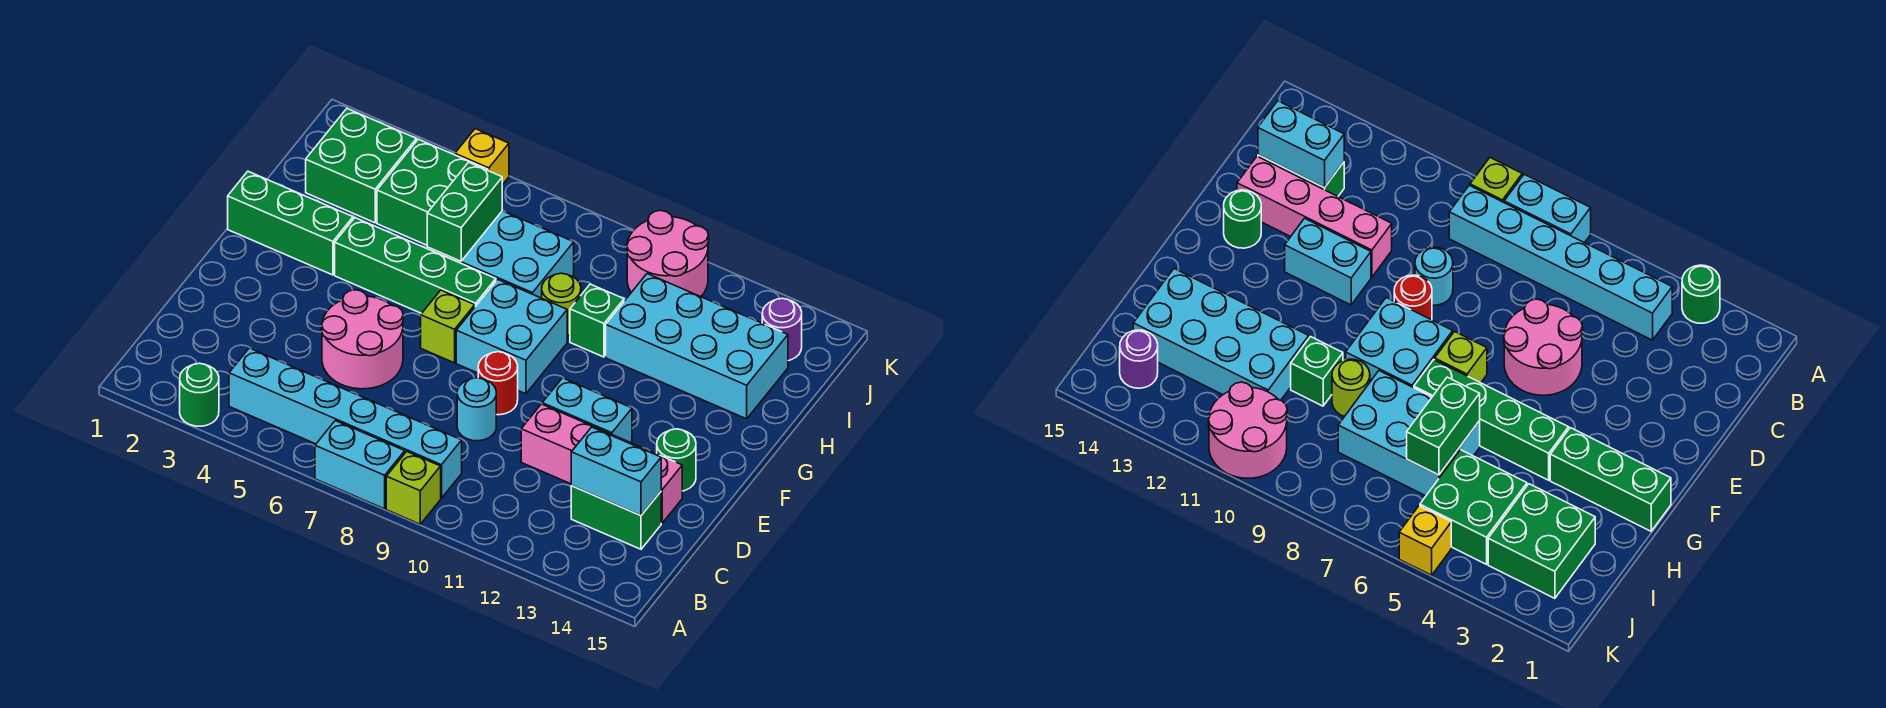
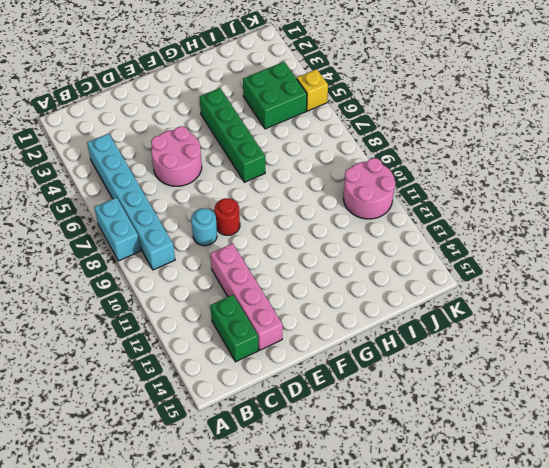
none -> green 1x1 round brick [180,363,219,426]
none -> lime 1x1 brick [386,451,441,524]
none -> cyan 1x2 brick [542,378,632,443]

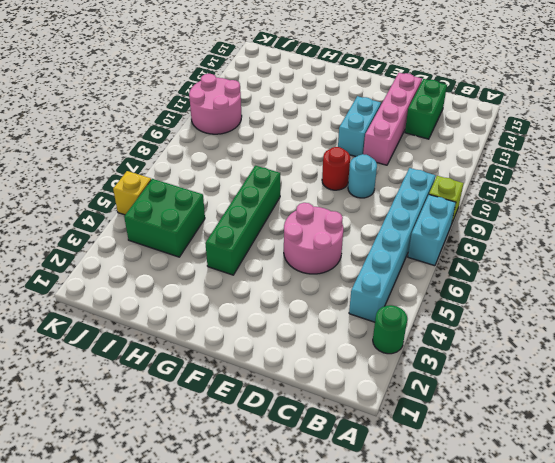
none -> green 1x1 round brick [657,429,696,491]
none -> lime 1x1 brick [421,290,475,363]
none -> cyan 2x2 brick [456,279,567,394]

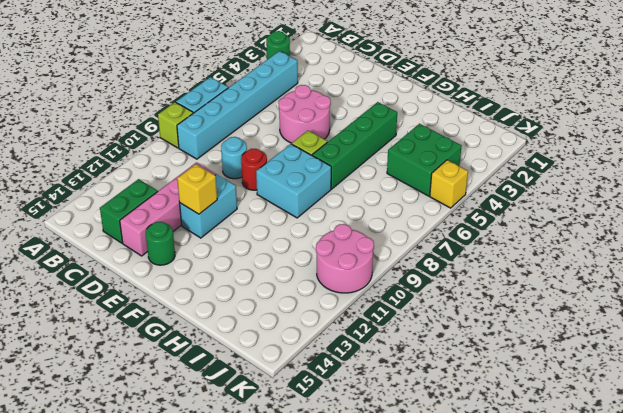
yellow 1x1 brick [177,164,217,214] -> none
none -> green 1x3 brick [228,171,353,275]
none -> cyan 2x3 brick [427,211,574,298]
none -> lime 1x1 round brick [542,273,581,336]

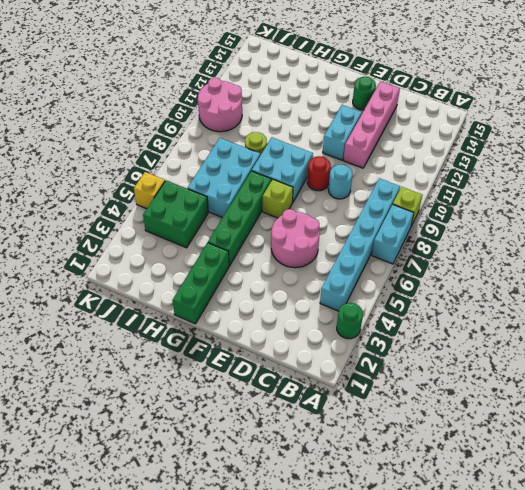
none -> green 1x2 brick [571,486,661,549]
none -> green 1x1 brick [570,284,624,357]
none -> cyan 2x4 brick [606,274,788,419]

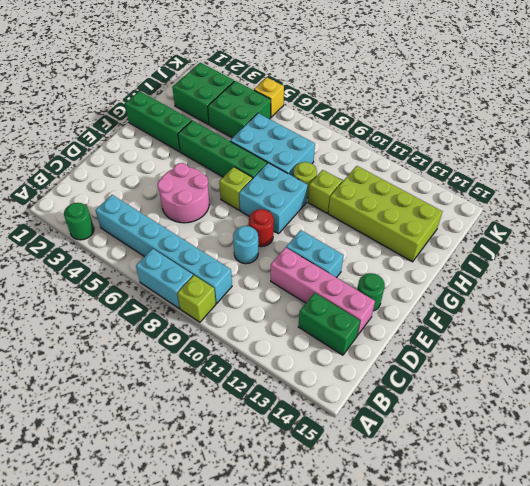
lime 1x1 brick [308,170,342,213] -> green 1x1 brick [570,284,624,357]
lime 2x4 brick [328,166,443,262] -> cyan 2x4 brick [606,274,788,419]
none -> pink 2x2 round brick [627,210,709,297]
none -> purple 1x1 round brick [762,298,802,361]
none -> cyan 1x2 brick [571,427,661,515]

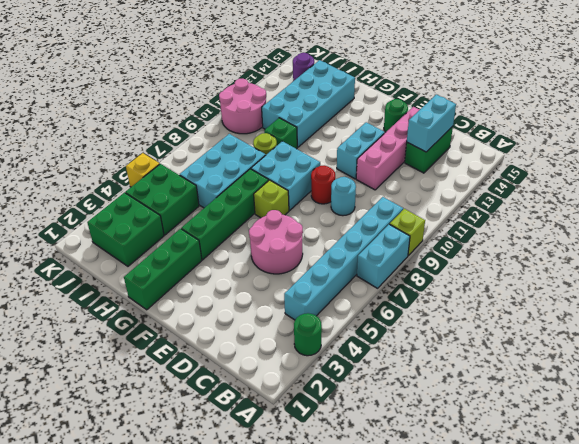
none -> green 1x2 brick [427,162,502,261]

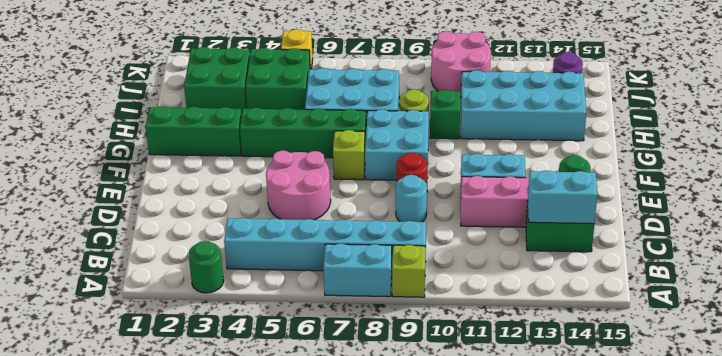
none -> green 1x2 brick [427,162,502,261]

